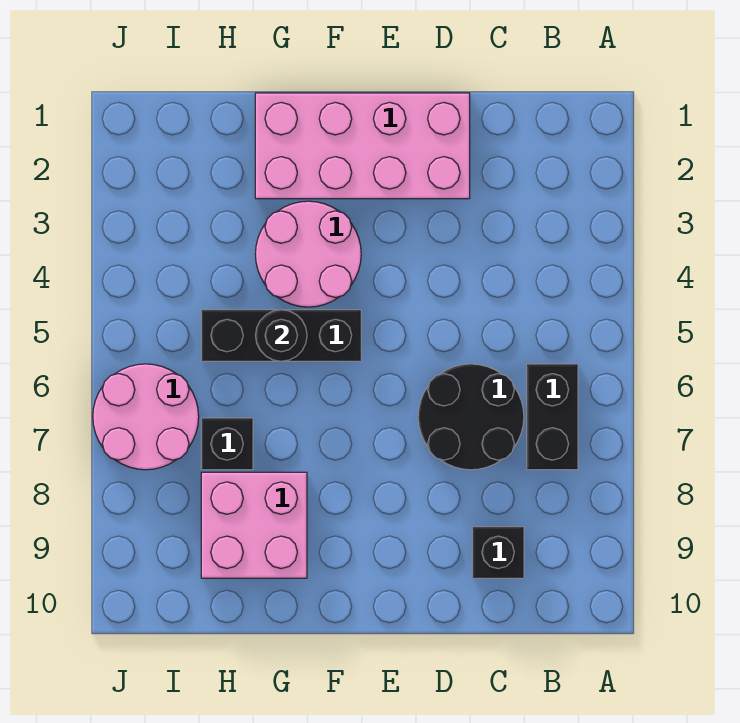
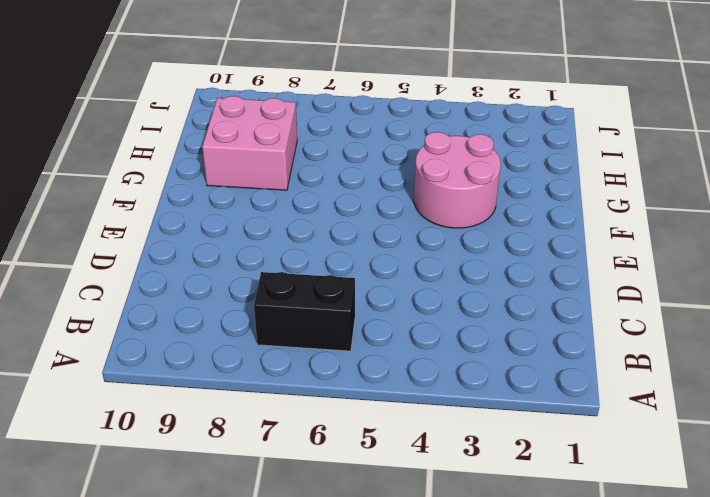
none -> black 2x2 round brick [418,364,524,470]
none -> black 1x1 brick [472,527,524,578]

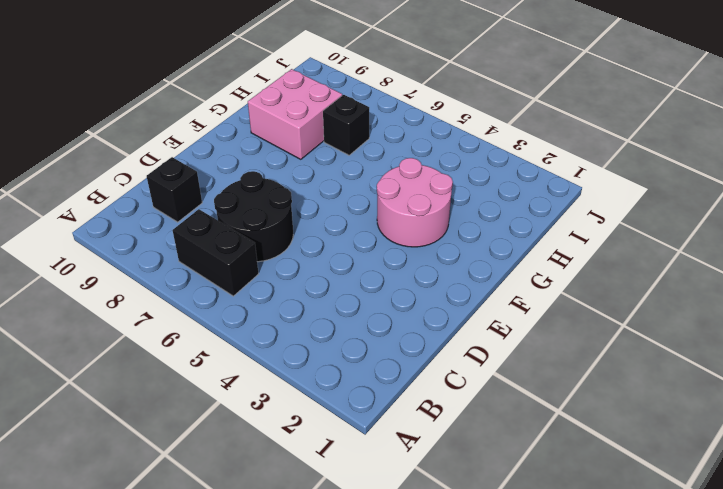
none -> pink 2x4 brick [255,93,470,199]
none -> black 1x3 brick [201,310,361,361]

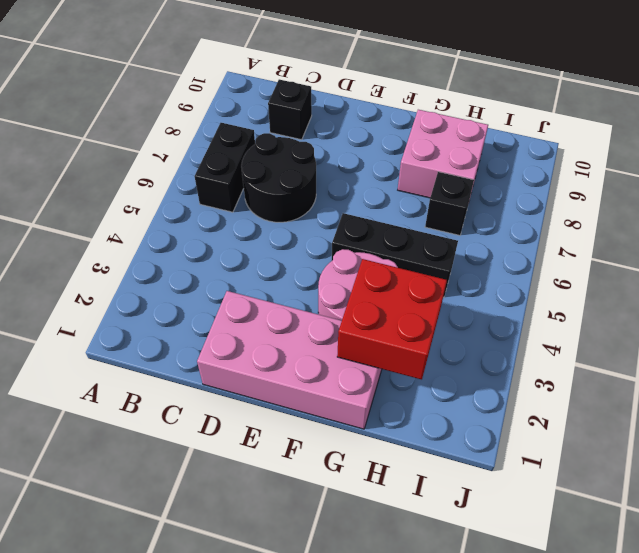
red 2x2 brick [337,259,447,380] -> none
none -> pink 2x2 round brick [93,364,199,470]
none -> black 1x1 round brick [255,310,307,361]

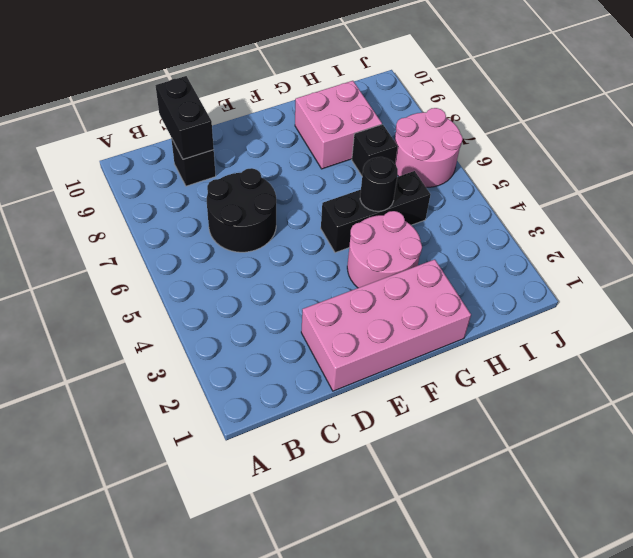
black 1x2 brick [156,76,214,159] -> black 1x2 brick moved to [527,364,578,470]

